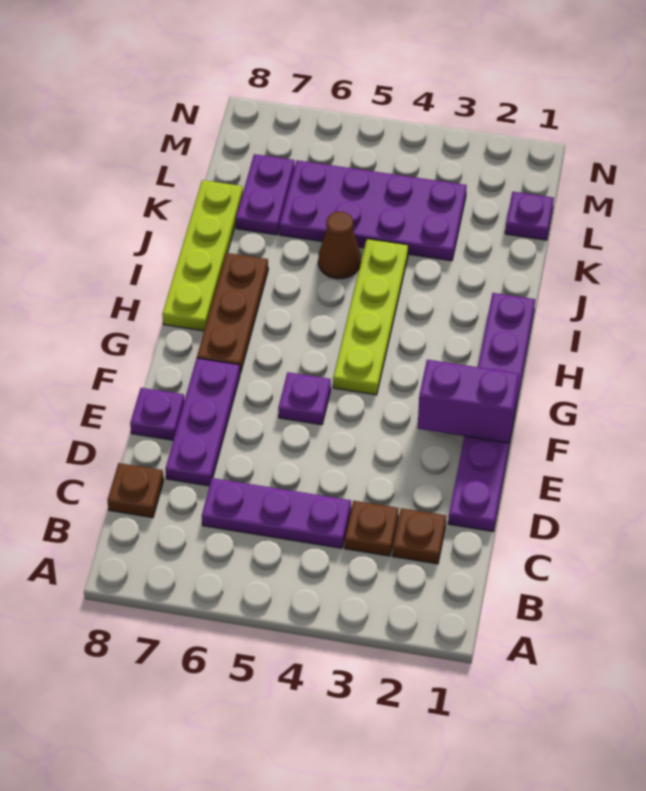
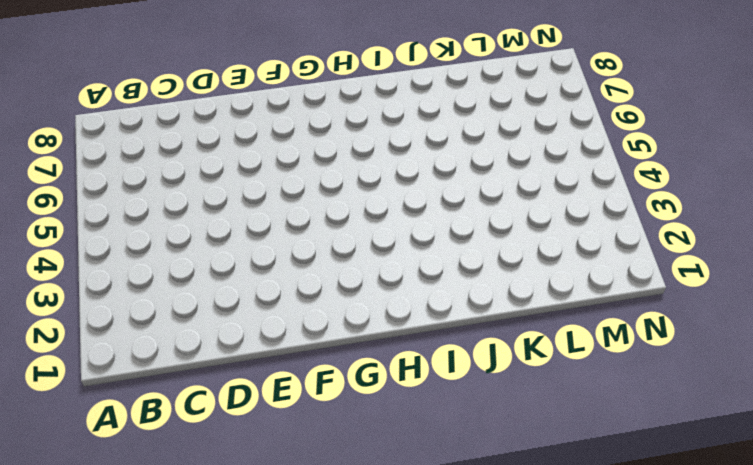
none -> brown 1x1 plate [392,508,446,564]
none -> brown 1x1 plate [345,501,399,556]
none -> purple 1x3 plate [202,478,351,548]

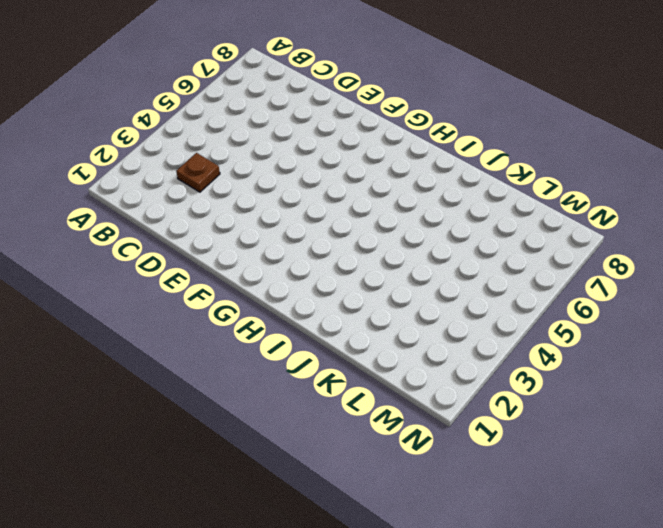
none -> brown 1x1 plate [392,508,446,564]
none -> purple 1x3 plate [202,478,351,548]
none -> brown 1x1 plate [107,463,164,518]

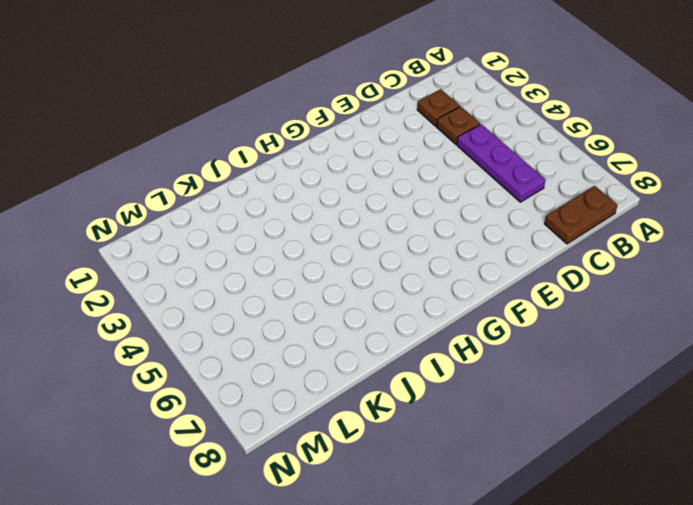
brown 1x2 plate [544,186,618,244] -> brown 1x1 plate [107,463,164,518]
none -> purple 1x6 plate [448,293,535,531]
none -> purple 1x3 plate [166,358,240,486]
none -> purple 1x1 plate [130,388,184,440]

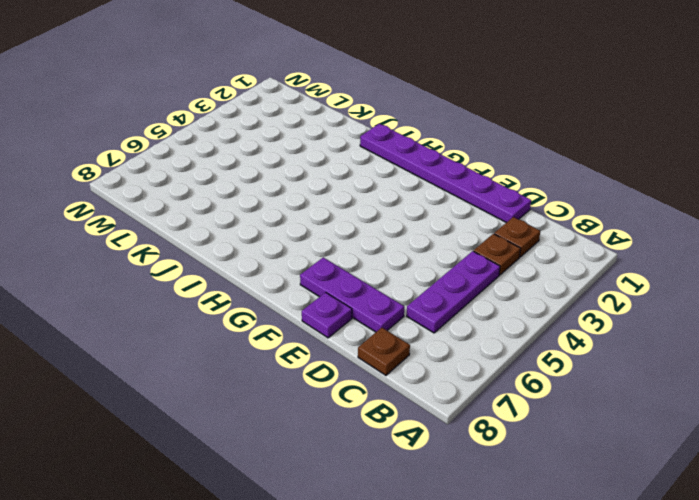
none -> purple 1x1 plate [278,372,331,425]
none -> lime 1x4 plate [333,239,408,395]
none -> brown 1x3 plate [197,253,268,373]

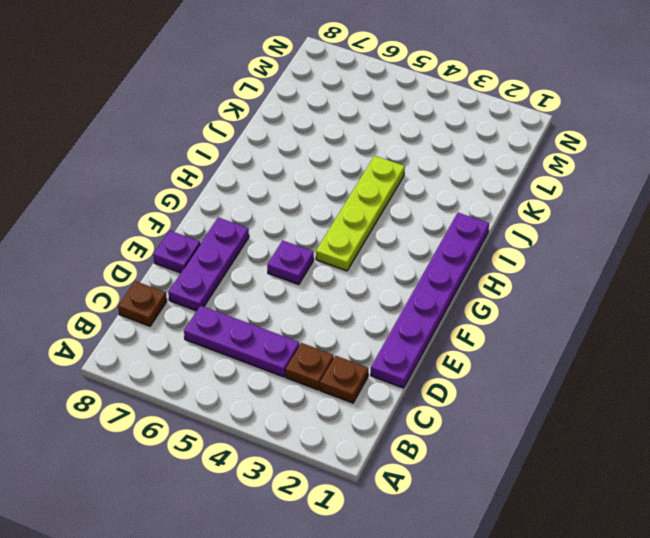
none -> brown 1x3 plate [197,253,268,373]
none -> lime 1x4 plate [162,180,243,331]
none -> brown 1x1 cone [318,212,361,279]

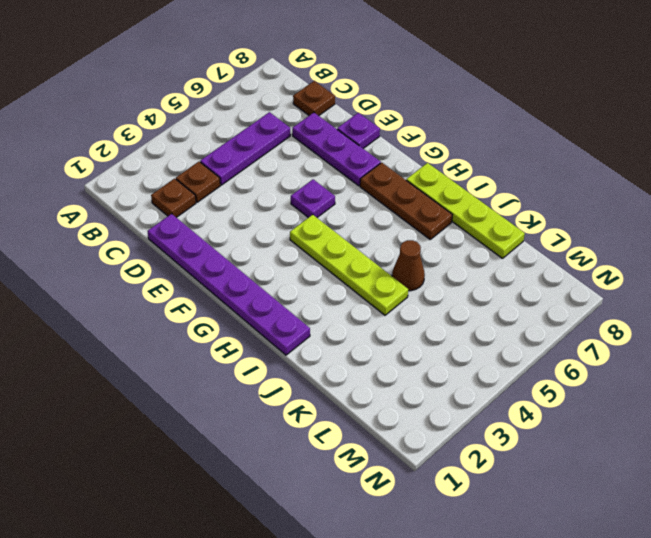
none -> purple 2x4 plate [279,160,467,261]
none -> purple 1x2 plate [236,154,295,235]
none -> purple 1x1 plate [505,192,554,240]

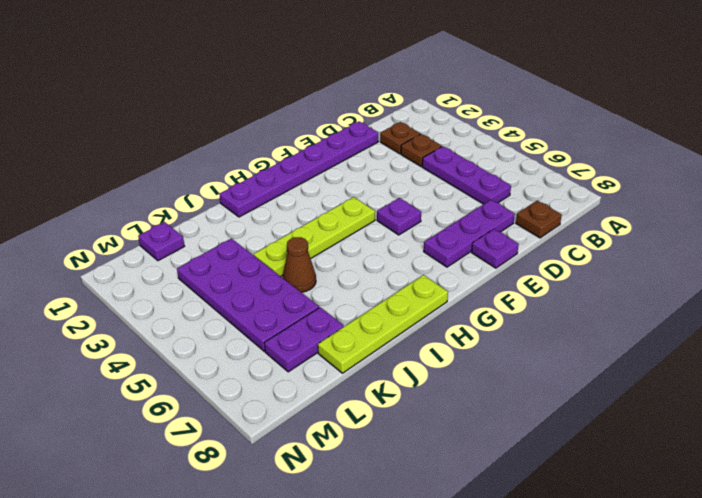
none -> brown 1x3 plate [197,253,268,373]
none -> purple 1x2 brick [418,360,519,443]

